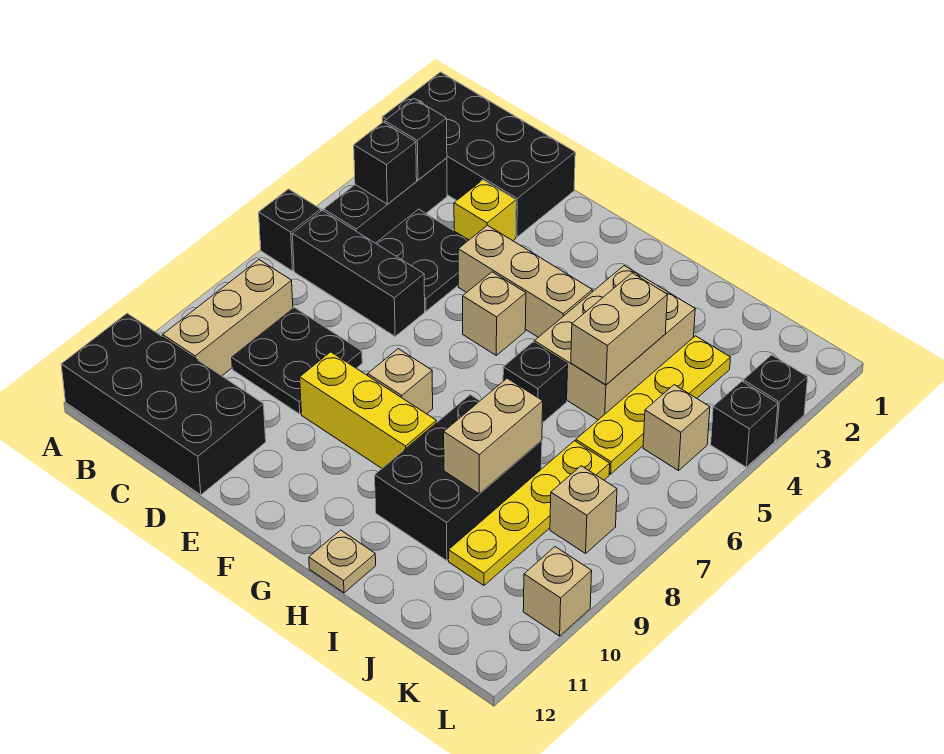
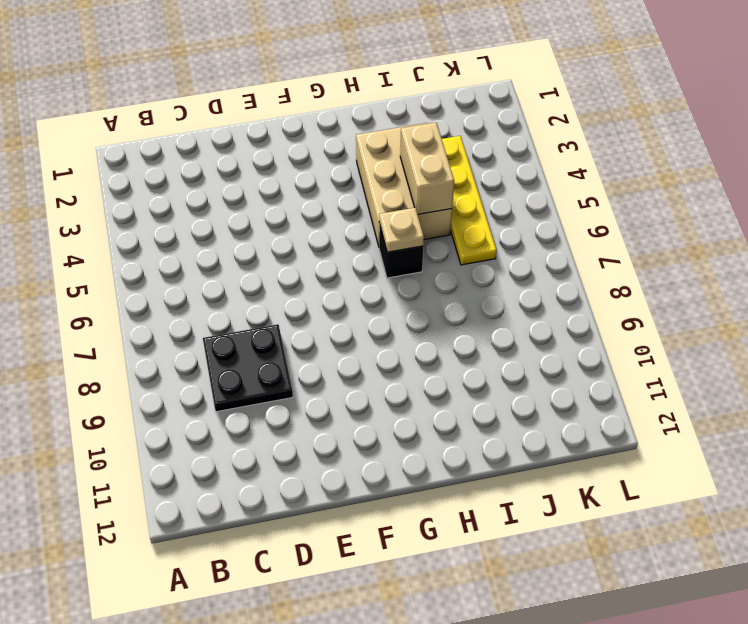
tan 1x1 plate [379,208,424,252] -> tan 1x1 plate moved to [309,530,376,593]
none -> black 2x4 brick [382,72,575,237]
none -> black 1x1 brick [259,189,321,271]
none -> black 2x4 brick [61,313,266,495]

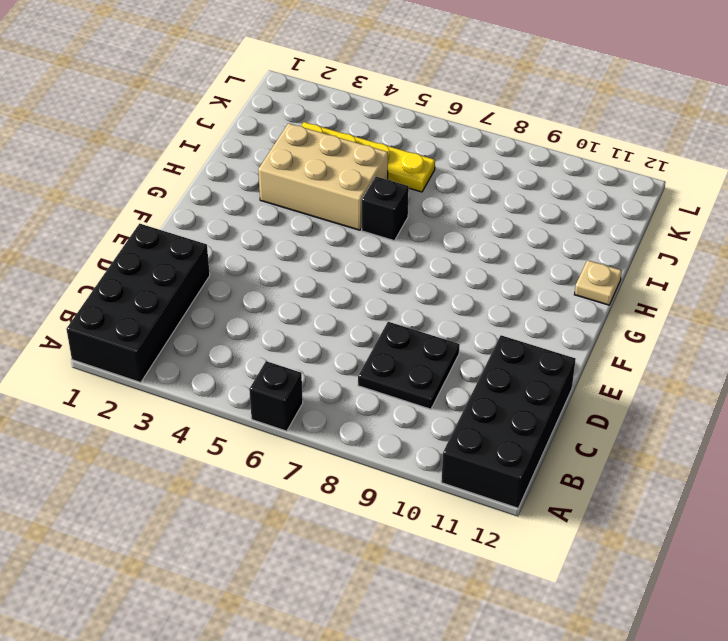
none -> black 1x3 brick [324,158,447,243]
none -> black 1x3 brick [292,210,425,336]
none -> tan 1x3 brick [163,260,293,376]

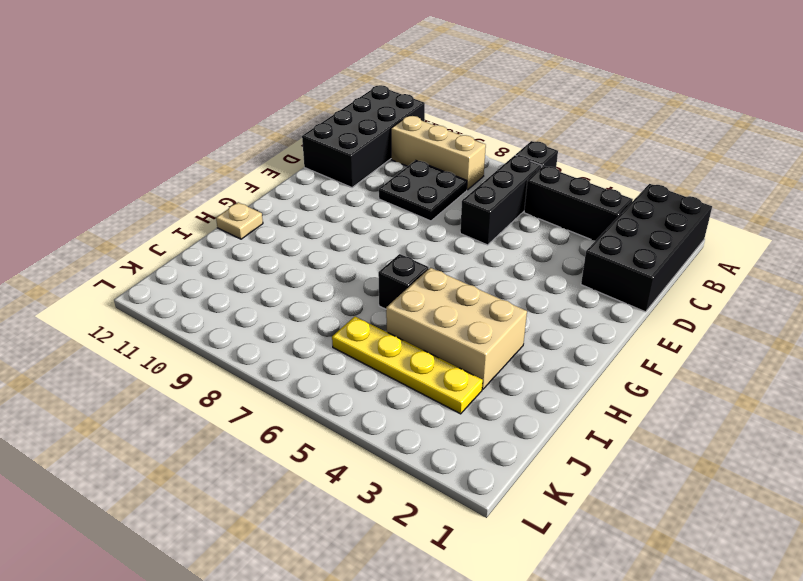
none -> black 2x2 plate [376,209,469,311]
none -> yellow 1x1 brick [454,180,516,241]
none -> tan 1x3 brick [458,225,592,337]

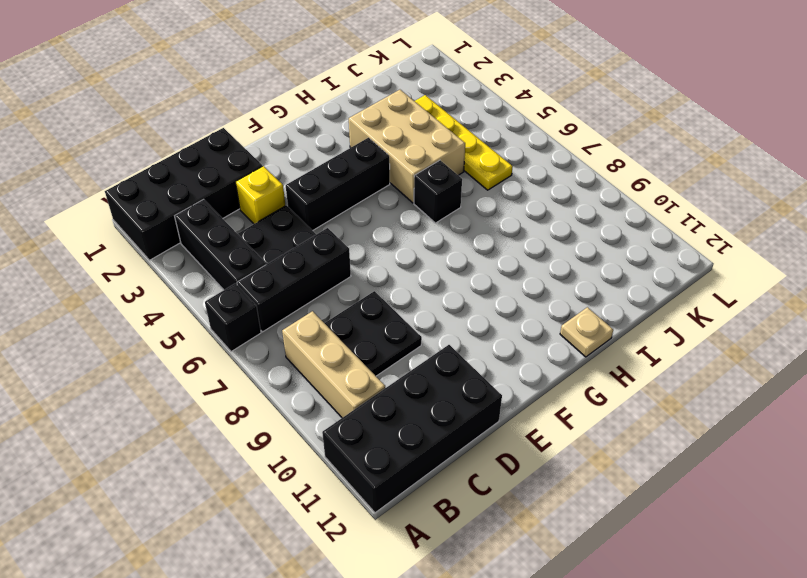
black 1x3 brick [286,138,390,231] -> tan 1x3 brick [458,225,592,337]
none -> yellow 1x3 brick [300,352,436,468]
none -> tan 1x1 brick [463,272,526,355]
none -> tan 1x1 brick [368,349,433,414]

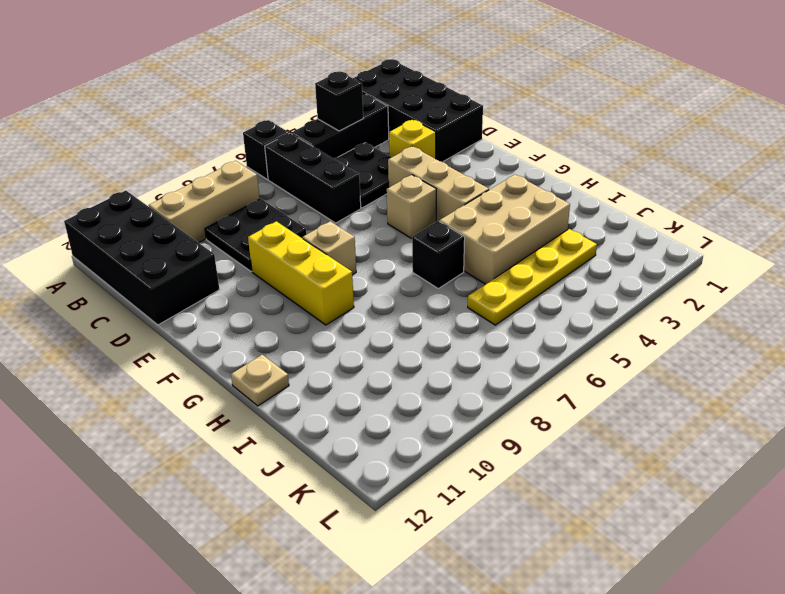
none -> black 2x3 brick [375,395,542,561]
none -> yellow 1x4 plate [449,441,610,585]
none -> tan 1x1 brick [643,385,710,471]

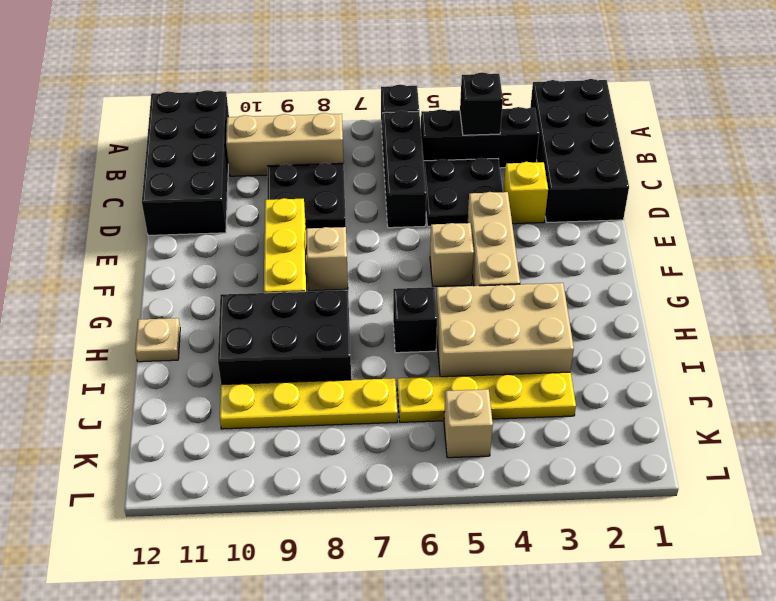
none -> tan 1x1 brick [550,466,617,553]
none -> black 1x1 brick [743,355,808,440]
none -> black 1x1 brick [711,381,778,467]

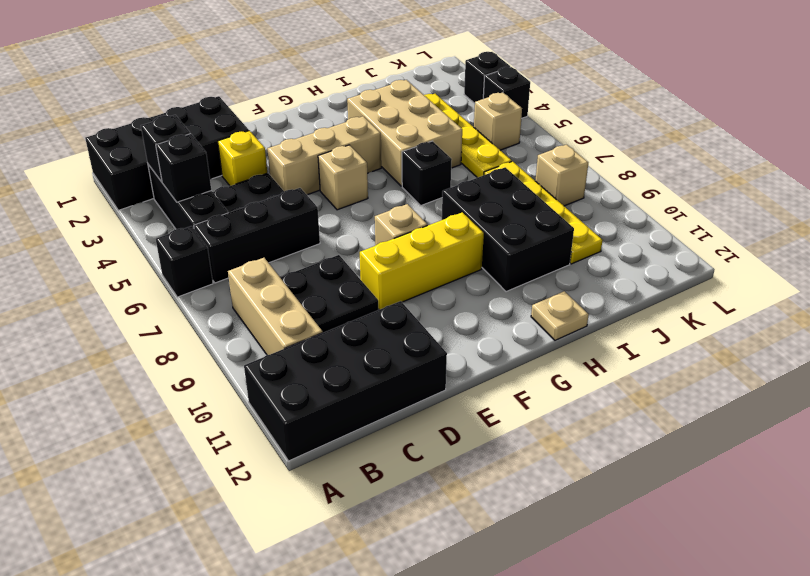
none -> tan 1x1 brick [523,547,592,636]
none -> tan 1x2 brick [571,273,667,385]
none -> tan 1x2 brick [444,378,543,494]

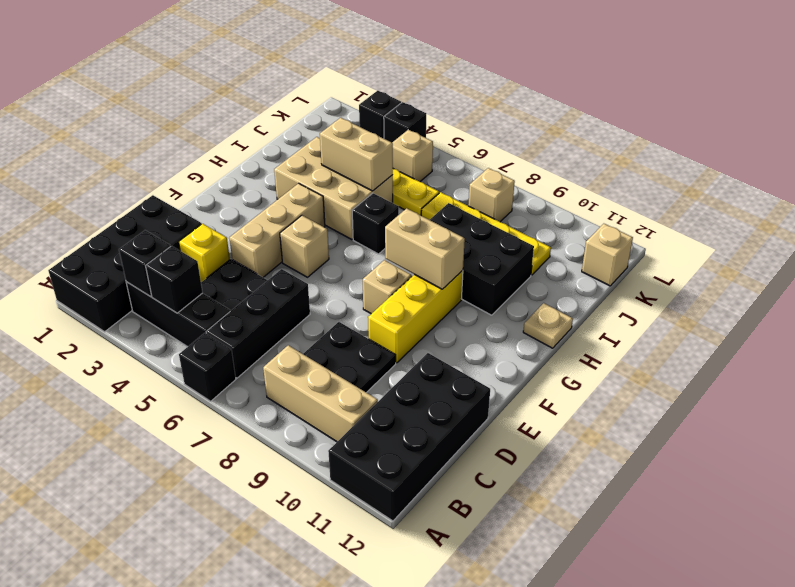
tan 1x2 brick [385,208,465,289] -> tan 1x2 brick moved to [444,378,543,494]
tan 1x1 brick [582,224,633,286] -> tan 1x1 brick moved to [523,547,592,636]

